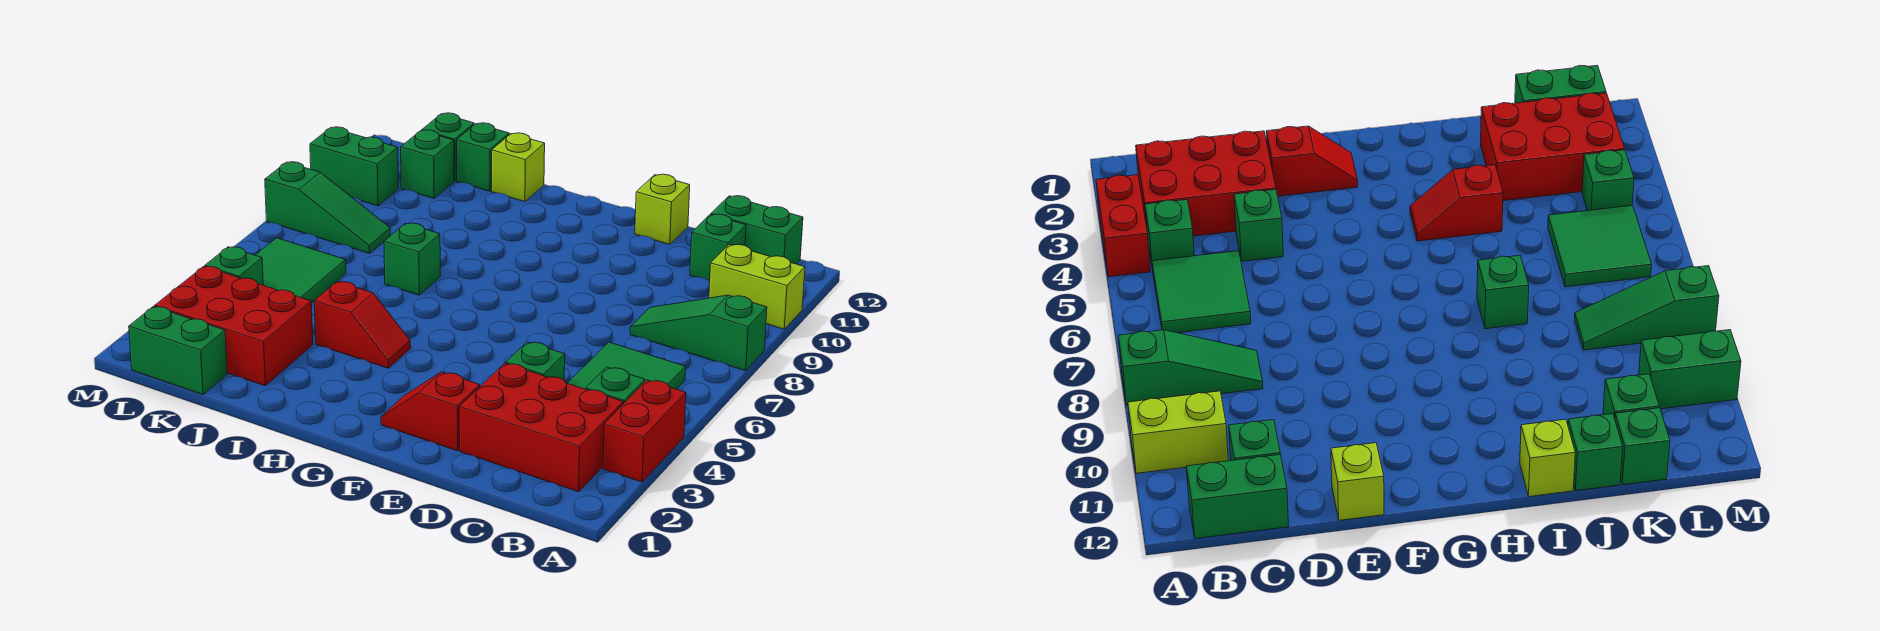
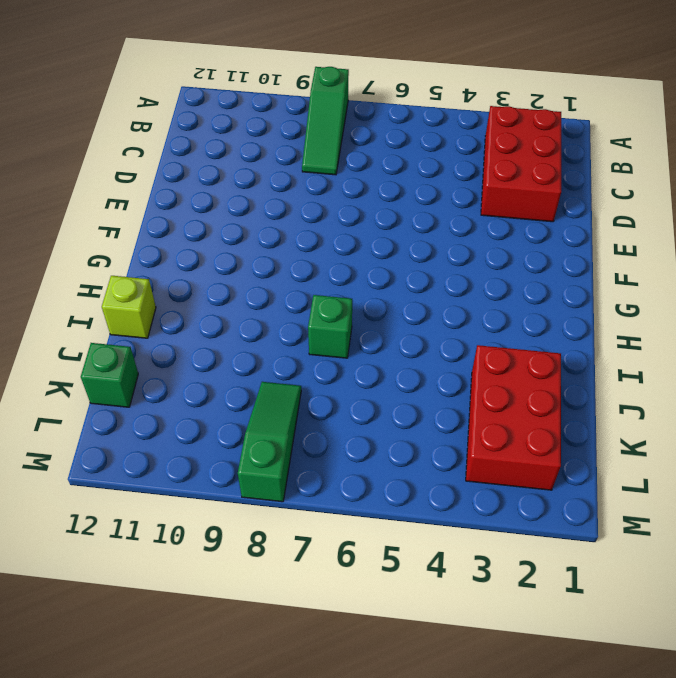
none -> red 1x2 brick [603,380,686,482]
none -> lime 1x2 brick [709,245,805,329]
none -> green 1x1 brick [586,367,645,404]

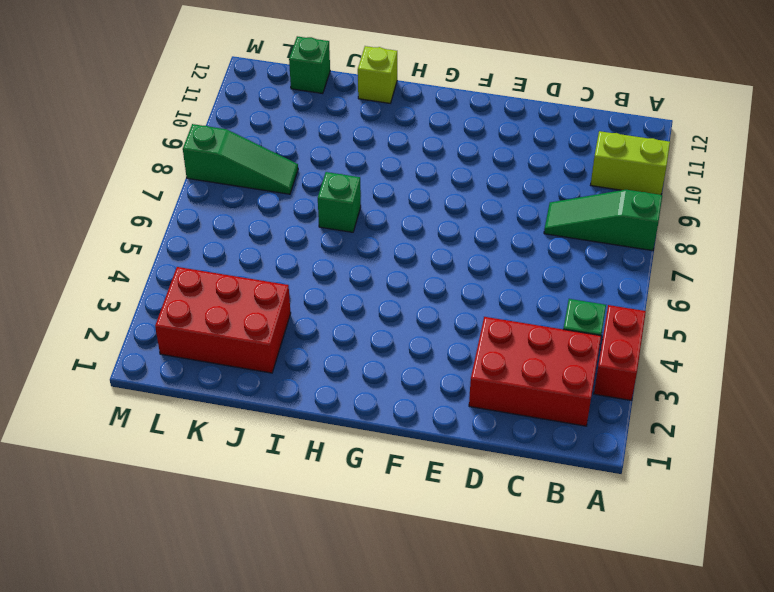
none -> green 2x2 tile [568,342,686,389]
none -> green 1x2 brick [711,196,803,264]
none -> green 1x1 brick [690,214,746,281]

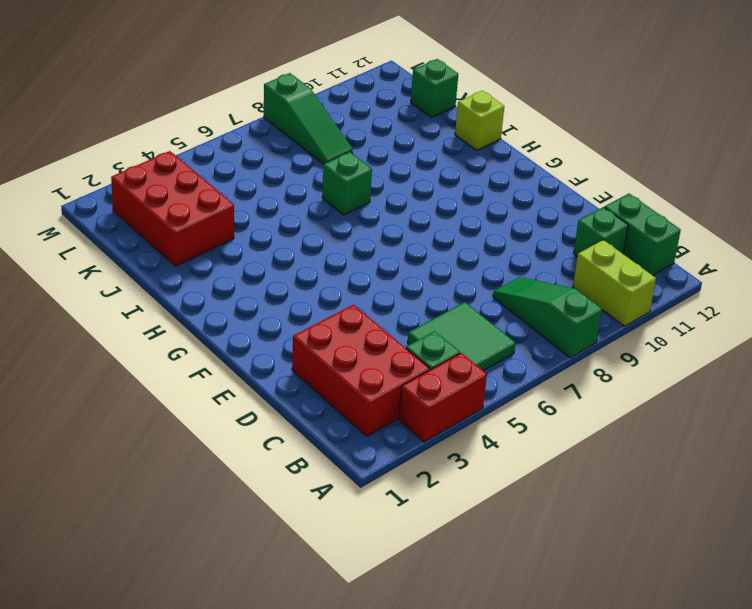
none -> green 1x1 brick [506,342,565,380]
none -> red 1x2 slope [381,372,480,451]
none -> lime 1x1 brick [635,174,690,245]

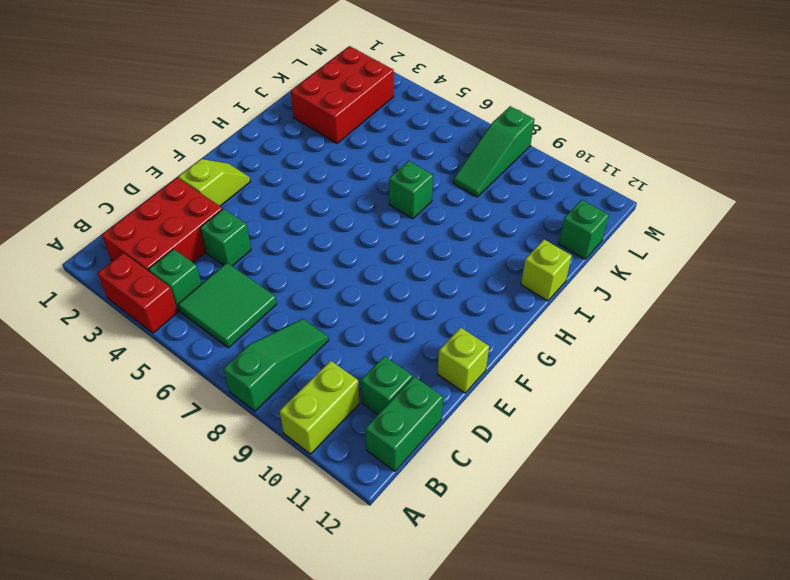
lime 1x2 slope [178,159,250,206] -> red 1x2 slope [381,372,480,451]
none -> red 1x2 slope [314,281,410,368]
none -> green 1x1 brick [457,123,509,191]
none -> green 1x2 brick [129,306,227,395]

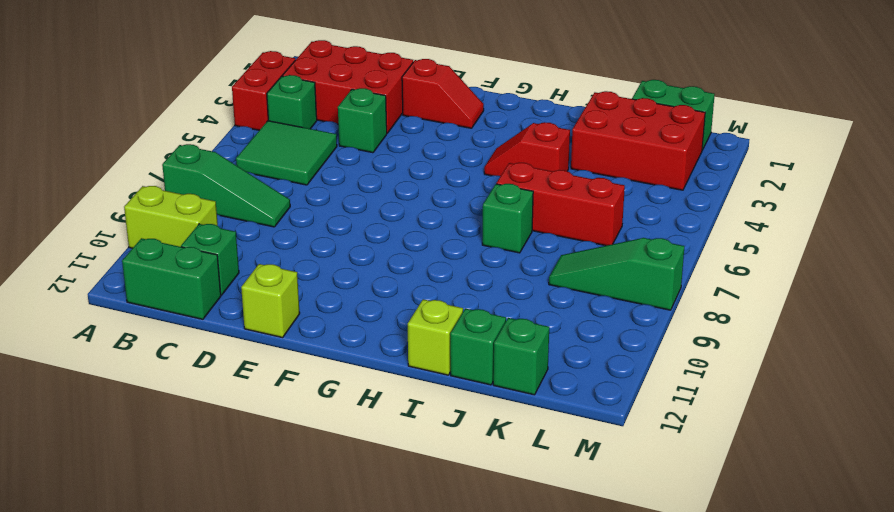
red 1x3 brick [496,163,625,246] -> green 2x2 tile [256,238,346,303]
none -> green 1x1 brick [401,130,454,198]
none -> green 1x1 brick [205,247,263,285]
none -> green 1x2 brick [310,127,399,206]

